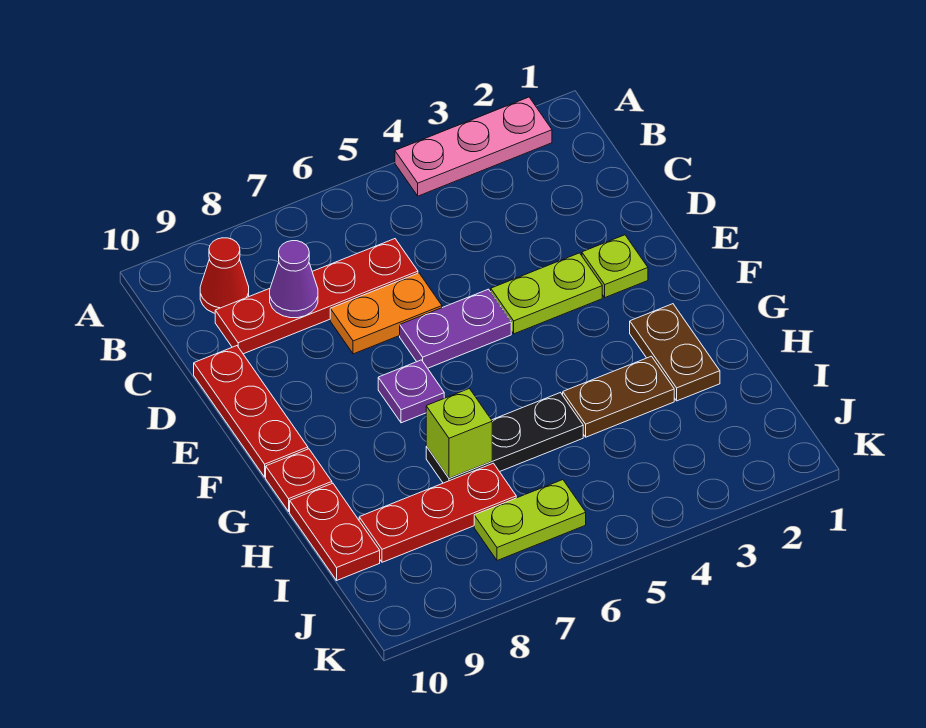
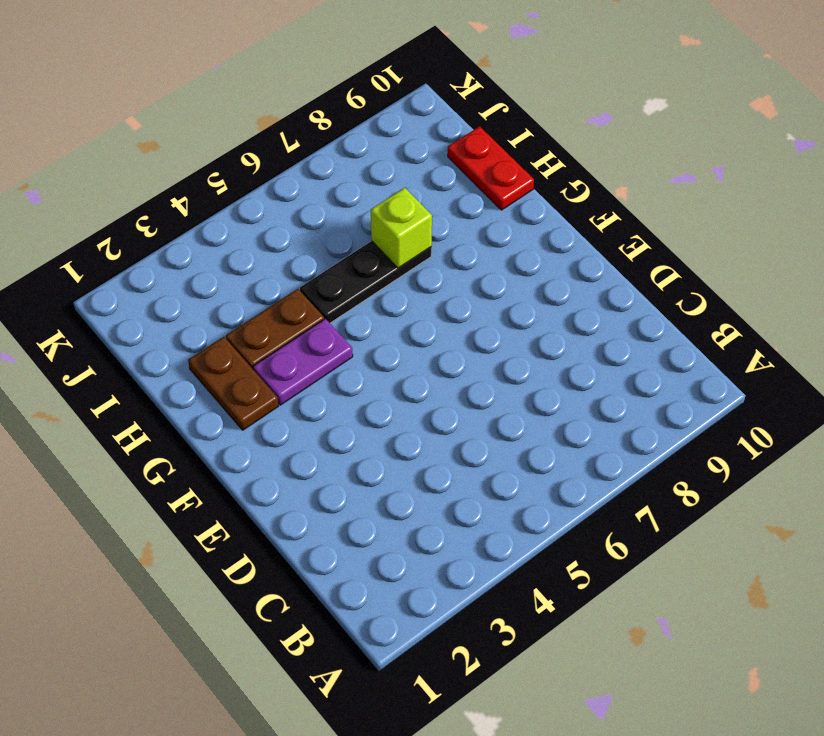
purple 1x2 plate [253,319,353,405] -> purple 1x2 plate moved to [400,289,511,368]
none -> pink 1x3 plate [395,97,552,196]
none -> red 1x1 cone [200,238,249,313]
none -> red 1x4 plate [215,239,418,354]

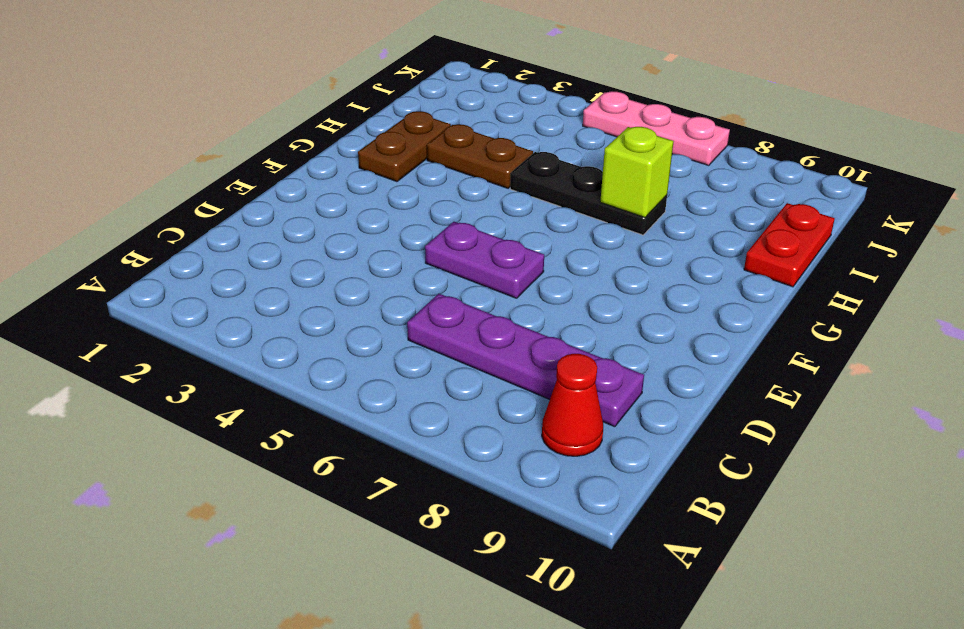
purple 1x4 plate [407,294,644,427] -> red 1x4 plate [215,239,418,354]
pink 1x3 plate [583,91,730,165] -> pink 1x3 plate moved to [395,97,552,196]
none -> orange 1x2 plate [330,273,442,354]
none -> red 1x3 plate [194,346,308,477]
none -> lime 1x1 plate [582,235,648,297]

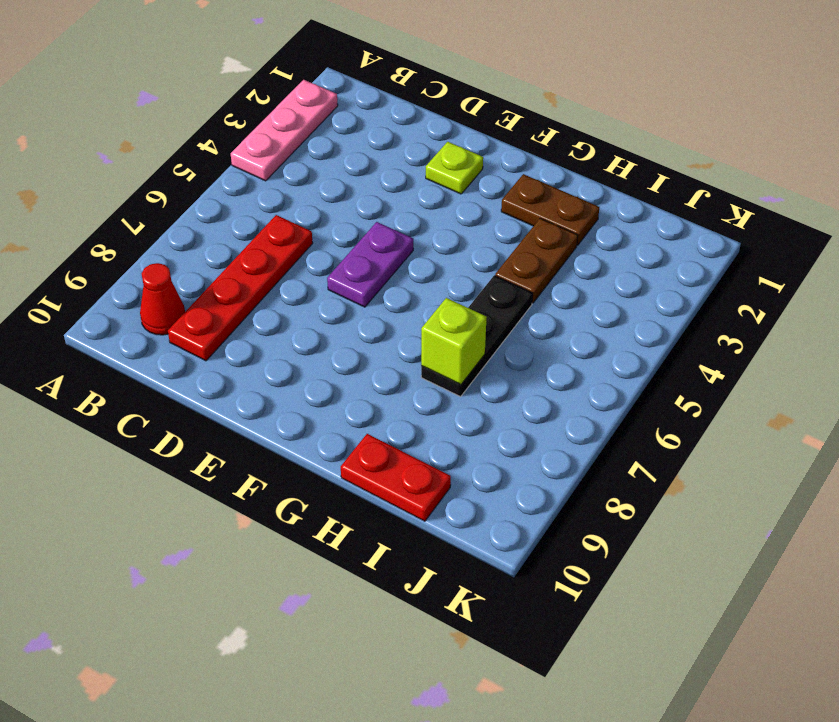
none -> orange 1x2 plate [330,273,442,354]
none -> red 1x3 plate [194,346,308,477]
none -> lime 1x2 plate [491,253,602,334]

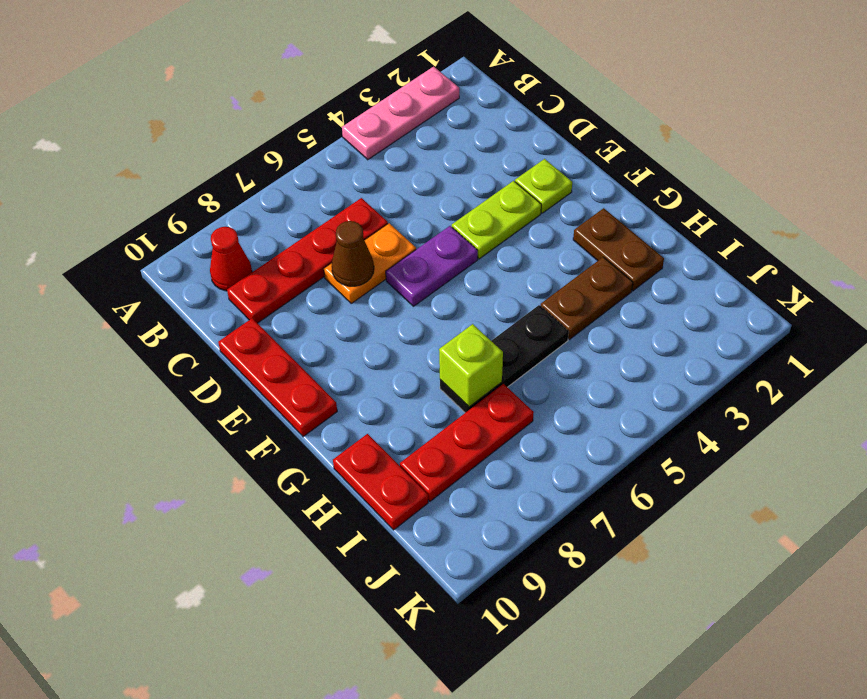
brown 1x1 cone [332,221,374,286] -> none
none -> purple 1x1 plate [378,360,444,423]
none -> red 1x1 plate [266,449,332,511]
none -> lime 1x2 plate [474,480,586,561]

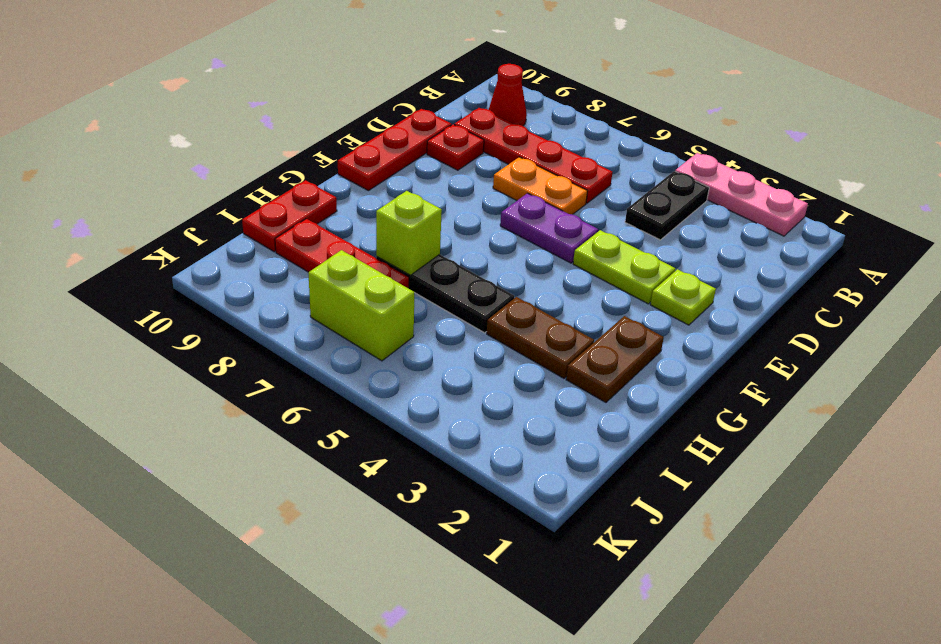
black 1x2 plate [625,171,709,240] -> none
red 1x1 plate [427,125,484,170] -> red 1x1 plate moved to [266,449,332,511]
lime 1x2 brick [308,250,414,361] -> lime 1x2 plate [474,480,586,561]
none -> purple 1x1 plate [378,360,444,423]
none -> purple 1x1 cone [270,241,318,318]

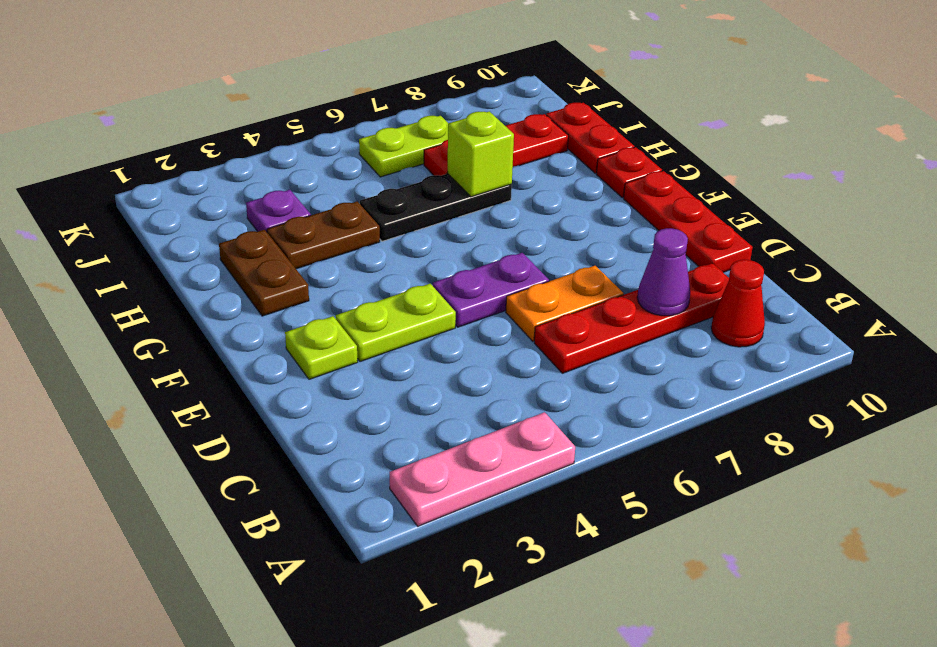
purple 1x1 plate [246,190,311,232] -> purple 1x1 plate moved to [378,360,444,423]

